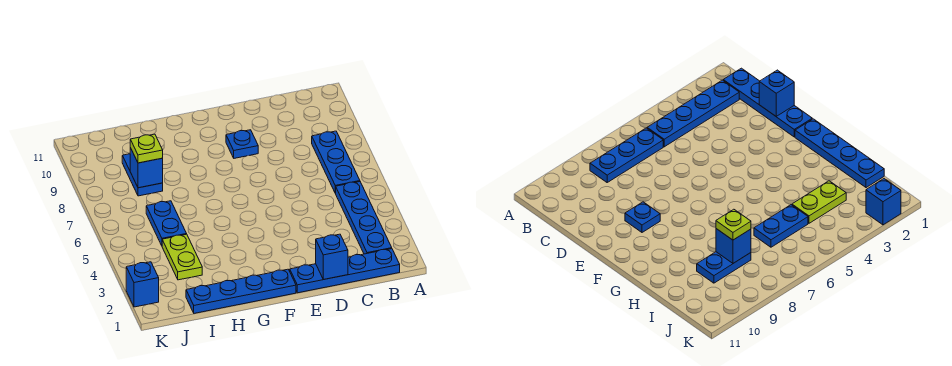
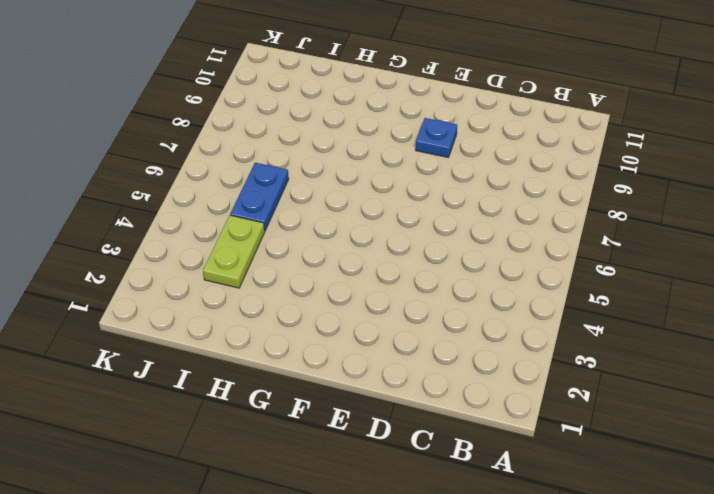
none -> blue 1x4 plate [290,249,400,293]
none -> blue 1x4 plate [336,182,392,254]
none -> blue 1x3 plate [312,131,360,193]

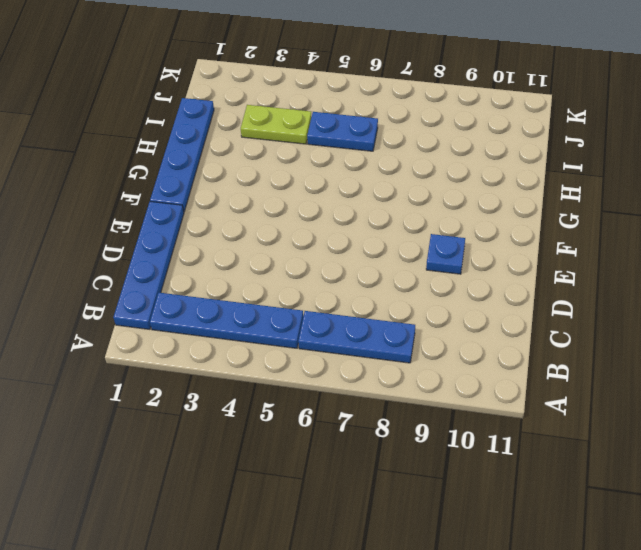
none -> blue 1x2 plate [122,154,163,196]
none -> blue 1x1 brick [126,262,159,307]
none -> blue 1x1 brick [316,234,348,280]

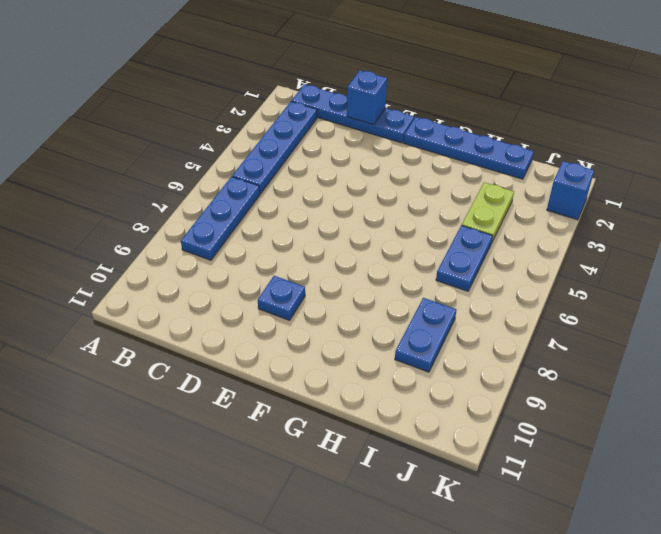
none -> blue 1x1 brick [130,148,163,188]
none -> lime 1x1 plate [130,134,163,163]

